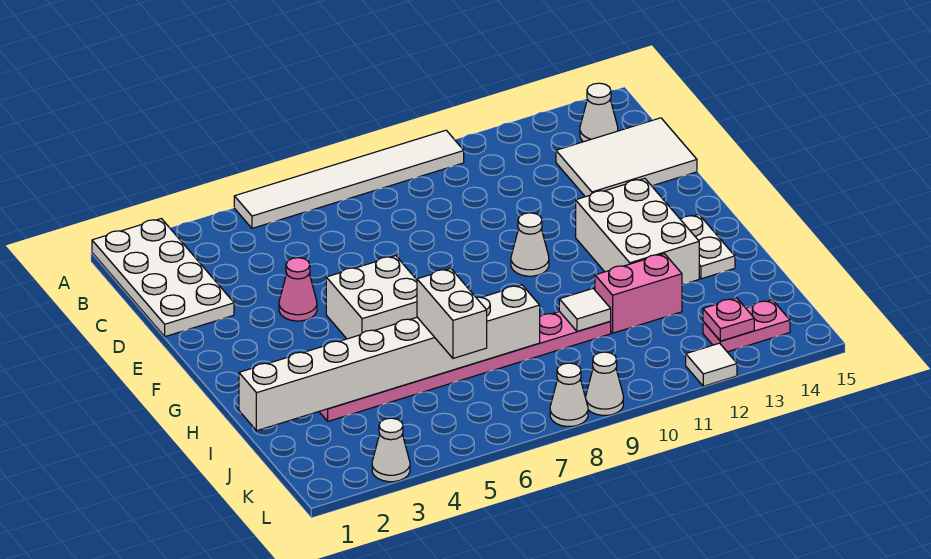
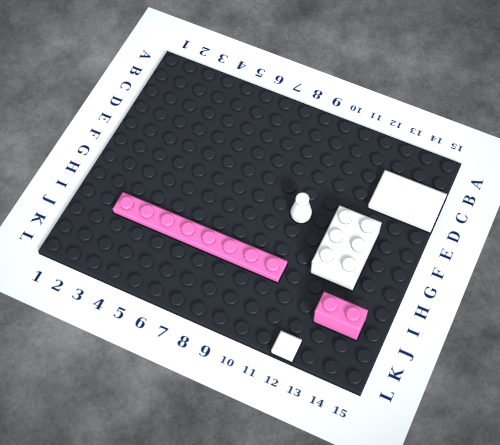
pink 1x2 brick [313,291,368,341] -> pink 1x2 brick moved to [595,254,682,333]
none -> white 2x4 plate [92,219,234,337]
none -> white 1x6 tile [234,130,464,228]
none -> white 1x1 cone [580,83,618,142]

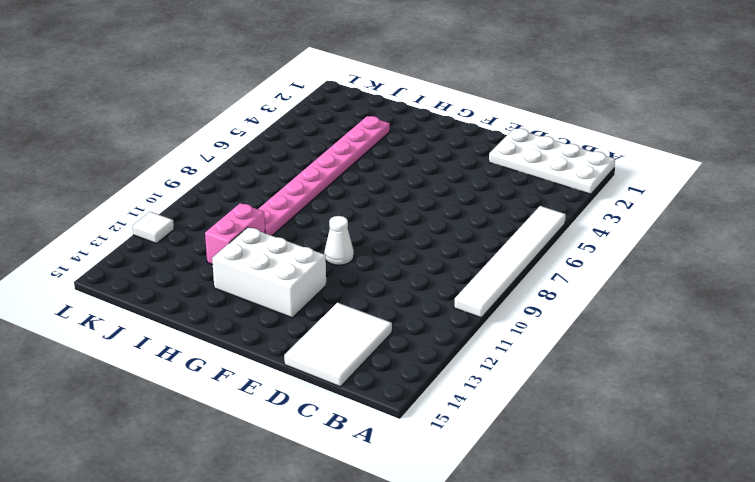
none -> white 1x1 cone [580,83,618,142]
none -> pink 1x1 cone [279,258,317,321]
none -> white 2x2 brick [326,256,417,339]

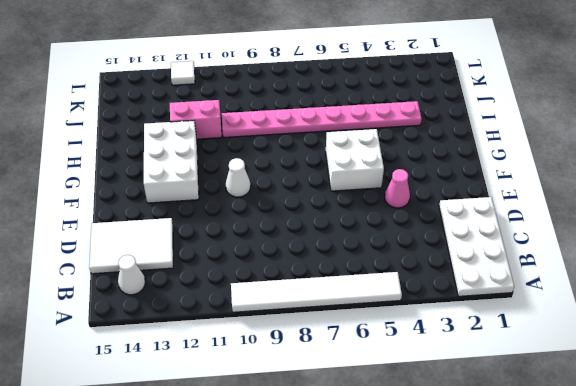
none -> white 1x2 plate [680,214,735,279]
none -> pink 1x2 plate [703,300,790,352]
none -> white 1x1 cone [372,418,410,482]

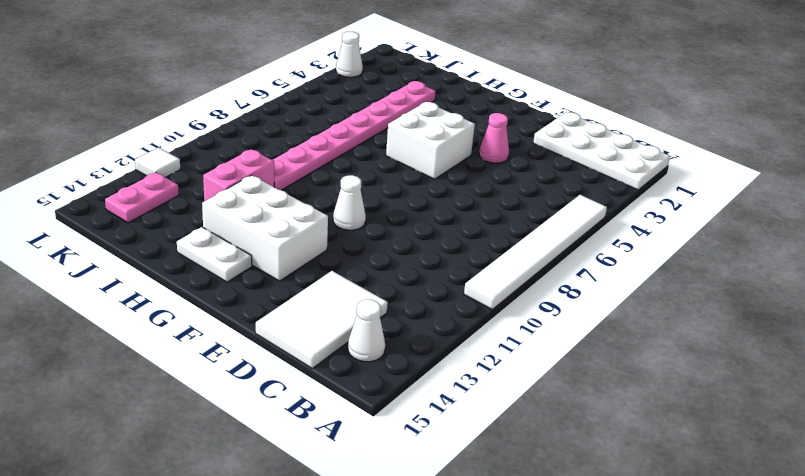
none -> white 1x1 cone [550,363,588,426]
none -> white 1x1 cone [586,352,623,415]
none -> white 1x8 brick [239,285,540,431]

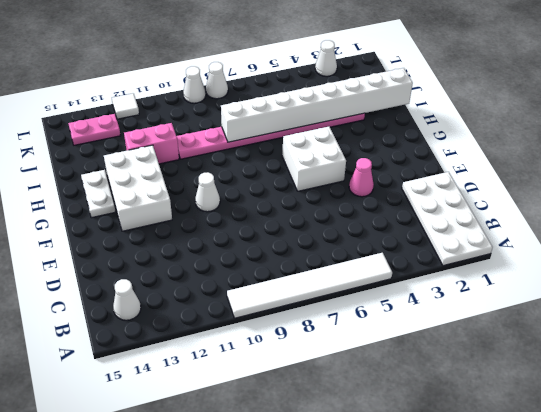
none -> white 2x3 tile [556,118,697,197]
none -> white 1x1 tile [559,289,611,332]
none -> pink 1x1 plate [703,298,754,341]

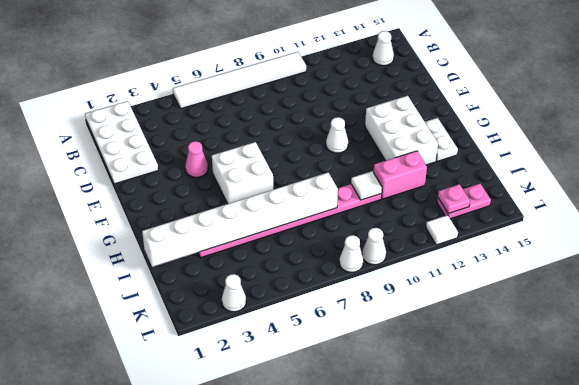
none -> white 2x3 tile [556,118,697,197]
none -> white 1x2 brick [417,268,487,358]

